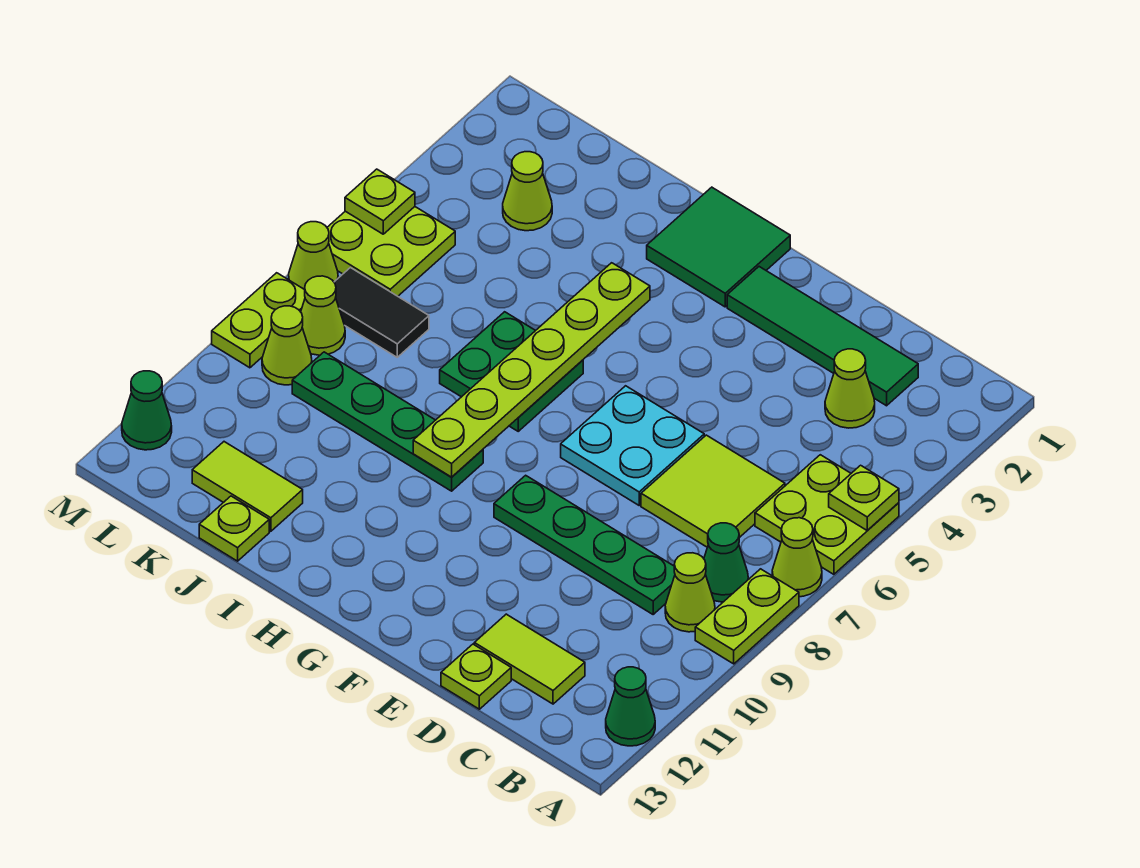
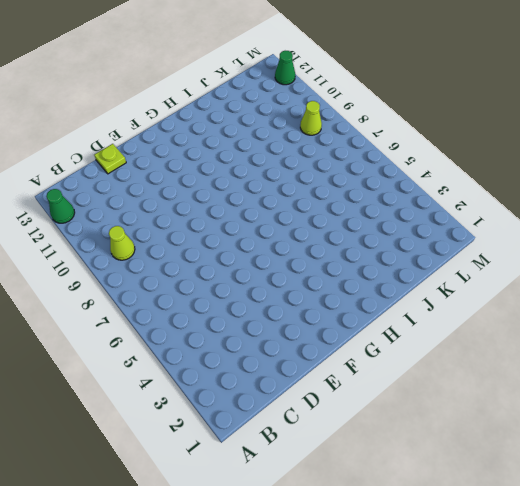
none -> lime 2x2 plate [755,455,899,574]
none -> lime 1x1 cone [772,518,822,597]
none -> lime 1x2 plate [695,569,799,664]

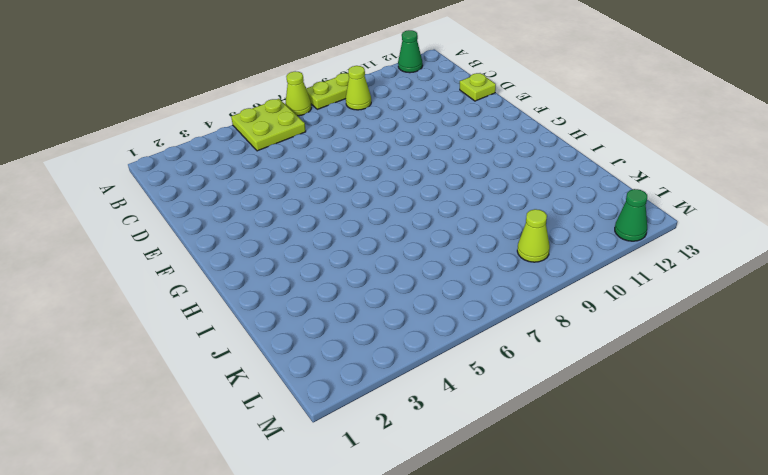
none -> green 1x1 cone [704,523,748,602]
none -> green 1x4 tile [727,267,918,406]
none -> lime 1x1 cone [825,349,875,428]

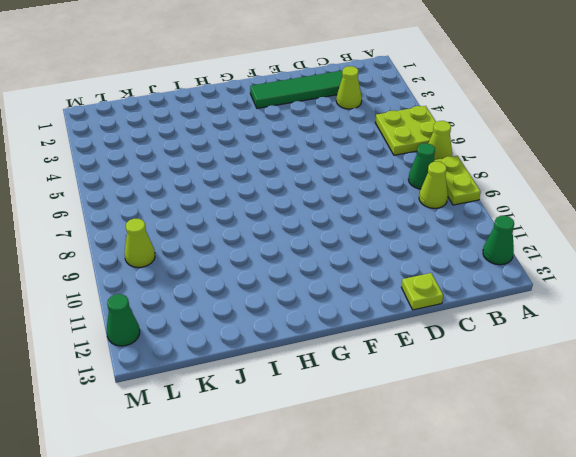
none -> lime 2x2 tile [641,435,785,547]
none -> green 1x4 plate [494,475,675,614]
none -> lime 1x2 tile [474,614,585,704]

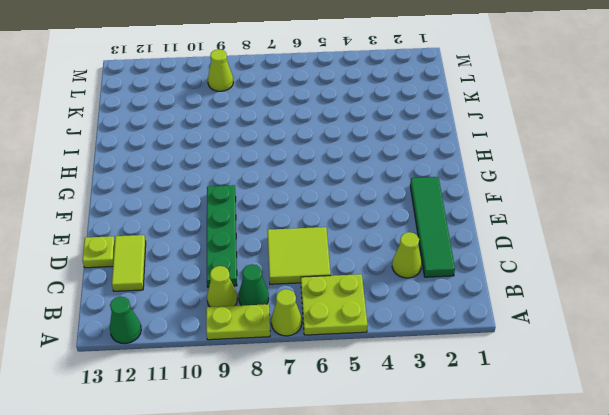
none -> cyan 2x2 plate [561,386,704,505]
none -> green 2x2 tile [647,187,790,307]
none -> green 2x2 plate [440,312,583,431]

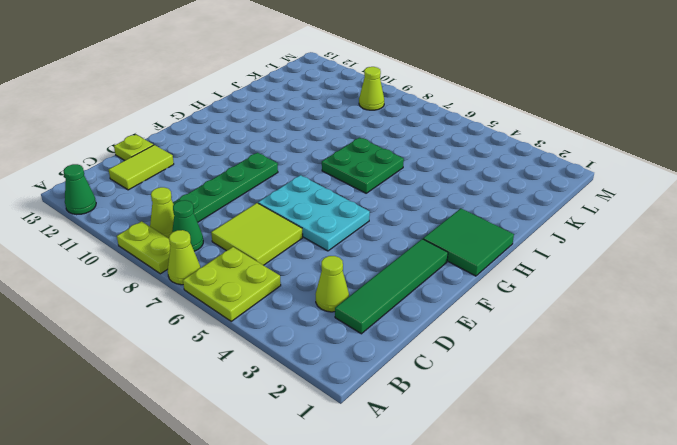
cyan 2x3 plate [258,175,370,251] -> cyan 2x2 plate [561,386,704,505]
none -> green 1x4 plate [292,352,483,491]
none -> lime 1x2 tile [192,442,303,531]
none -> lime 1x1 plate [199,496,269,561]

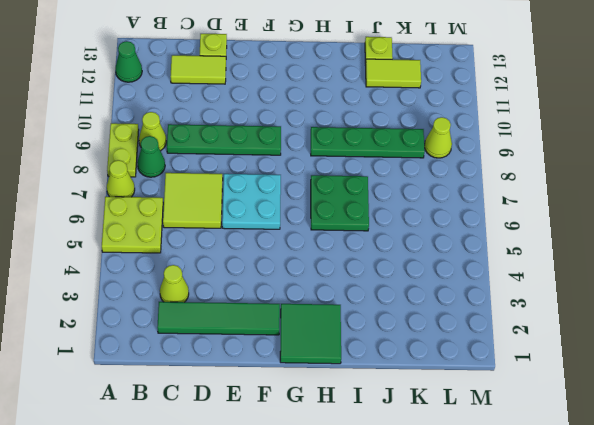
none -> lime 1x1 cone [503,152,552,231]
none -> black 1x2 tile [334,268,429,357]
none -> lime 2x2 plate [327,207,455,296]

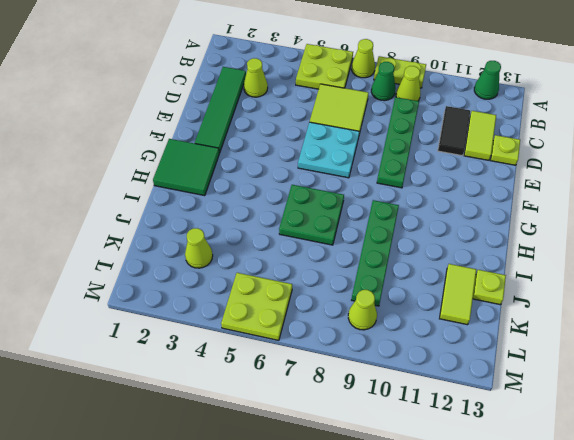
black 1x2 tile [438,106,470,156] -> black 1x2 tile moved to [334,268,429,357]
none -> lime 1x1 cone [301,276,345,355]
none -> lime 1x1 cone [289,222,338,290]
none -> lime 1x2 plate [212,273,305,368]

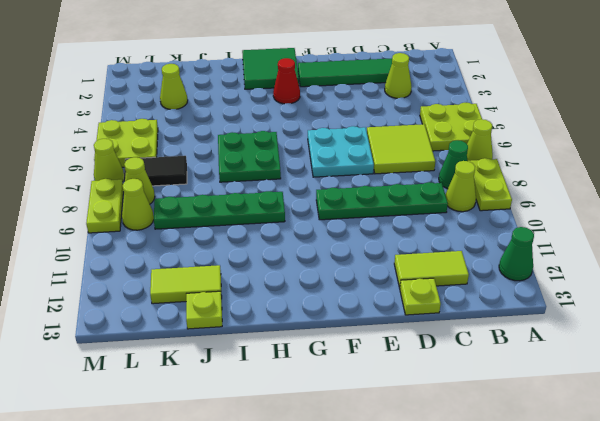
red 1x1 cone [273,58,300,104] -> none
none -> green 1x1 cone [122,371,172,450]
none -> lime 1x1 plate [829,465,899,530]
none -> lime 1x6 plate [413,263,650,477]

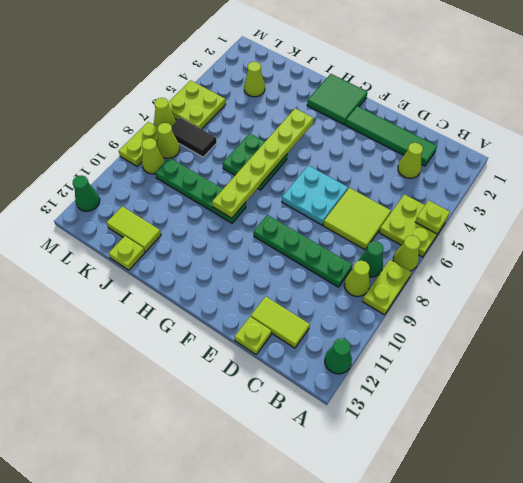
none -> lime 1x1 plate [345,169,415,234]

